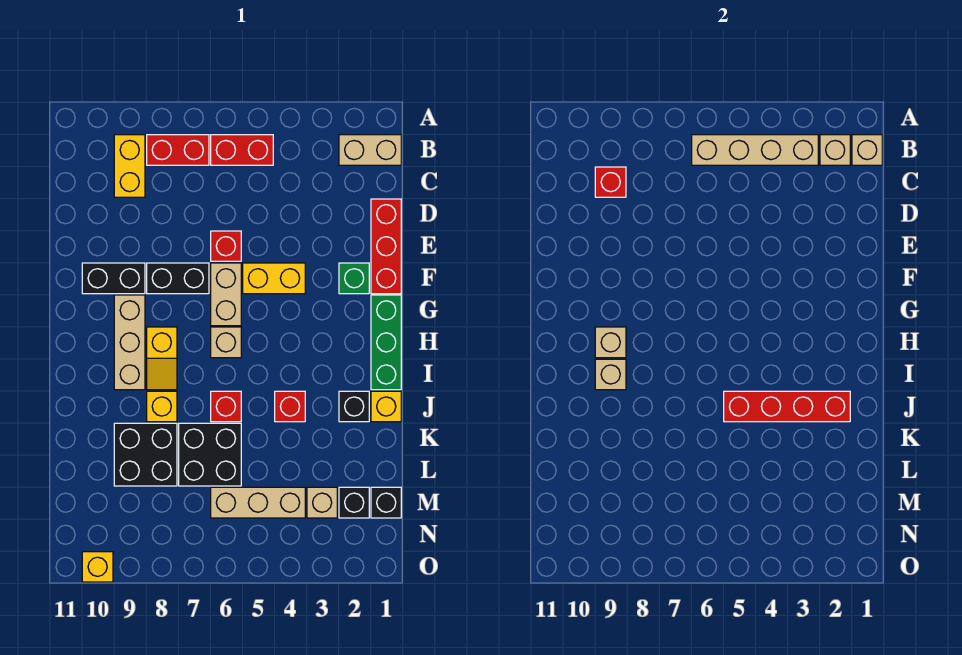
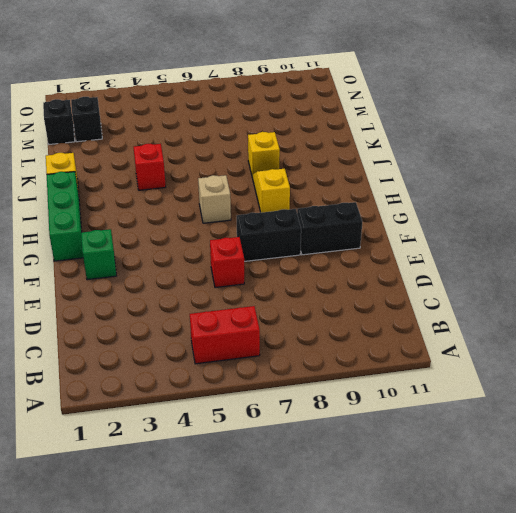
none -> tan 1x2 brick [339,135,401,165]
none -> red 1x2 brick [147,135,209,165]
none -> yellow 1x2 brick [114,135,145,197]
none -> red 1x3 brick [371,199,401,294]

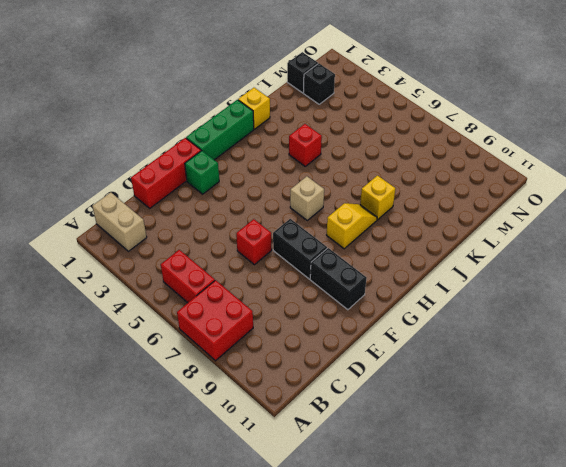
red 2x2 brick [177,280,253,361] -> red 1x2 brick [147,135,209,165]
none -> yellow 1x2 brick [114,135,145,197]
none -> yellow 1x2 brick [243,263,305,294]
none -> tan 1x2 brick [211,263,241,326]
none -> tan 1x3 brick [114,295,145,390]

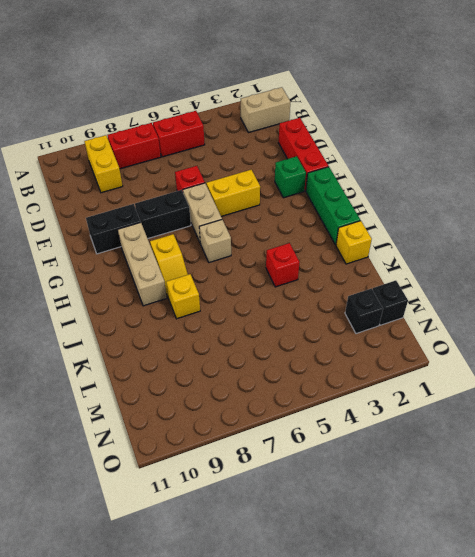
none -> black 1x1 brick [339,391,369,422]
none -> red 1x1 brick [211,391,241,422]
none -> black 2x2 brick [179,423,241,486]
none -> black 2x2 brick [114,423,177,486]

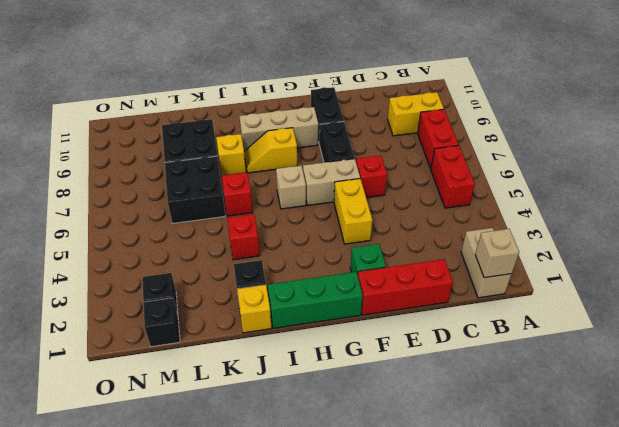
none -> tan 1x1 brick [307,487,337,518]
none -> tan 1x3 brick [211,487,305,518]
none -> yellow 1x1 brick [82,552,113,582]
none -> tan 1x1 brick [820,135,850,165]

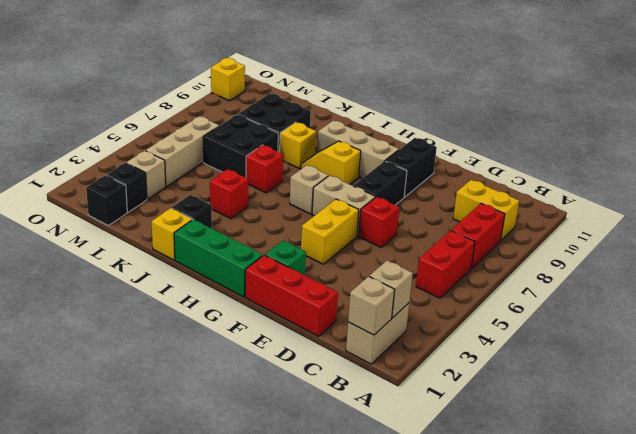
none -> tan 1x4 brick [692,135,818,165]
none -> red 1x1 brick [595,167,626,197]
none -> tan 1x1 brick [595,327,626,358]
none -> tan 1x1 brick [595,359,626,390]

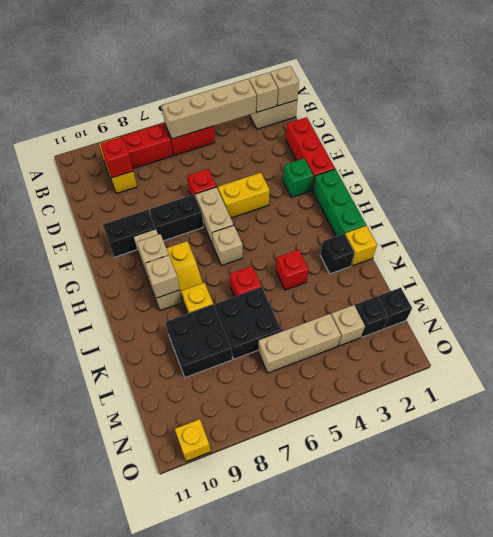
none -> red 1x4 brick [724,391,850,422]

